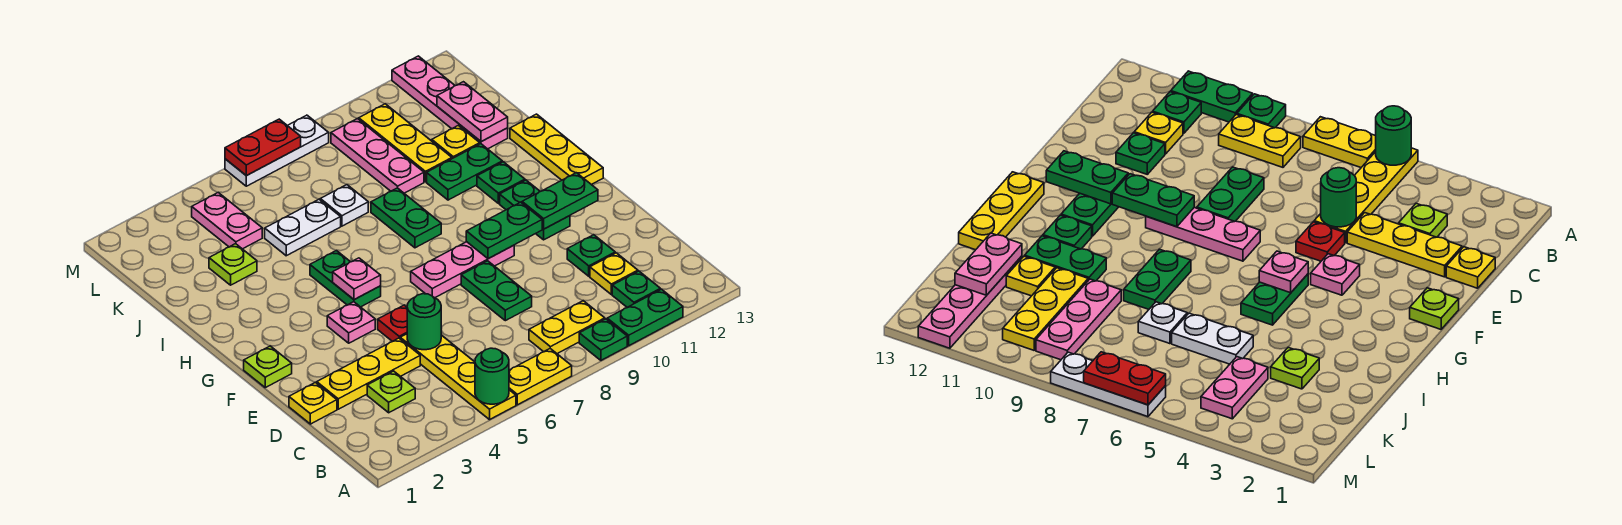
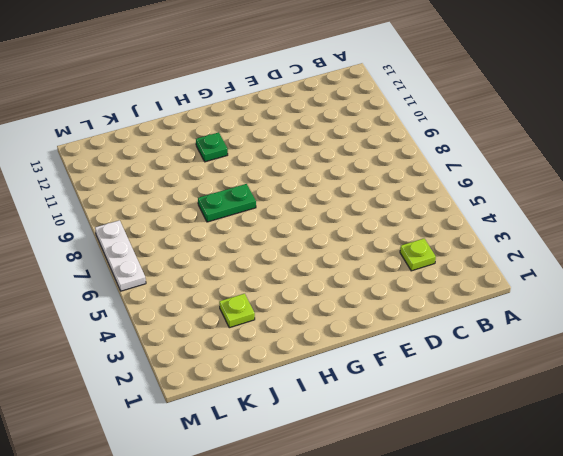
none -> yellow 1x4 plate [400,334,516,420]
none -> yellow 1x2 plate [509,349,572,405]
none -> green 1x1 plate [579,319,627,360]
none -> green 1x2 plate [607,289,683,346]

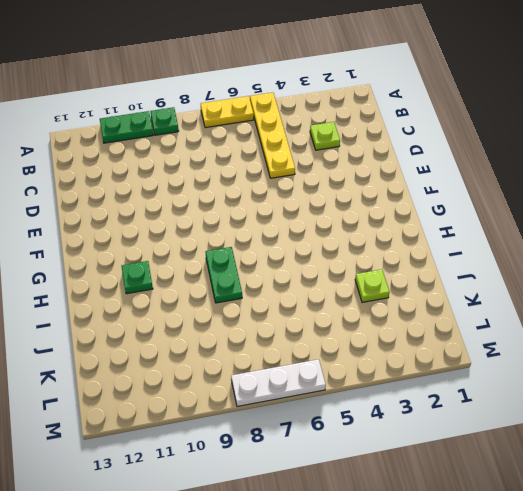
none -> yellow 1x2 plate [529,301,605,354]
none -> green 1x1 plate [612,271,660,307]
none -> yellow 1x1 plate [590,253,638,295]
none -> yellow 1x1 plate [289,382,337,424]

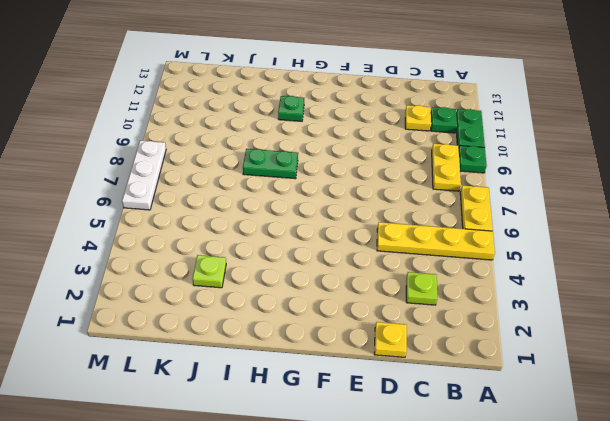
none -> yellow 1x3 plate [317,338,420,409]
none -> green 1x2 plate [461,261,532,321]
none -> green 1x1 plate [567,235,615,276]
none -> red 1x1 plate [378,305,407,341]

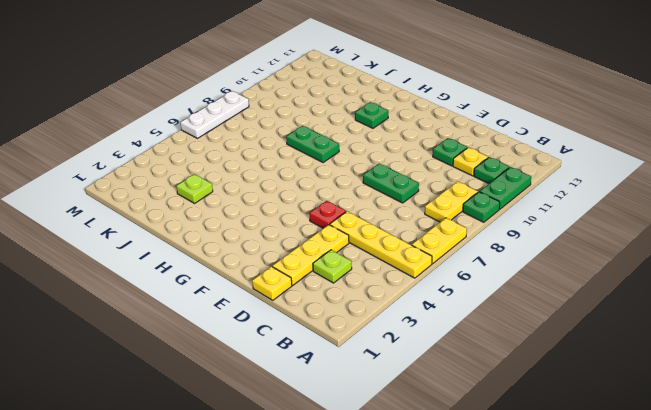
none -> lime 1x1 plate [244,346,292,388]
none -> pink 1x1 plate [327,302,375,343]
none -> pink 1x3 plate [411,242,514,298]
none -> green 1x2 plate [500,180,570,240]

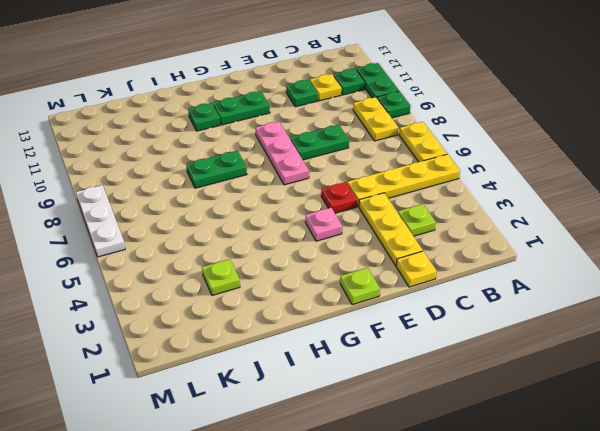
none -> green 1x2 plate [310,250,381,307]
none -> yellow 1x3 plate [510,114,603,185]
none -> green 1x2 plate [427,144,502,200]
none -> white 1x2 plate [265,200,341,256]

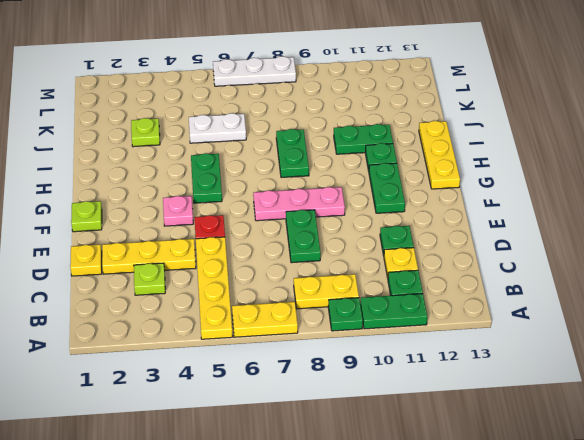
none -> white 1x1 plate [320,185,368,226]
none -> pink 1x3 plate [331,119,424,193]
none -> yellow 1x3 plate [359,104,452,182]
none -> yellow 1x1 plate [432,126,480,159]

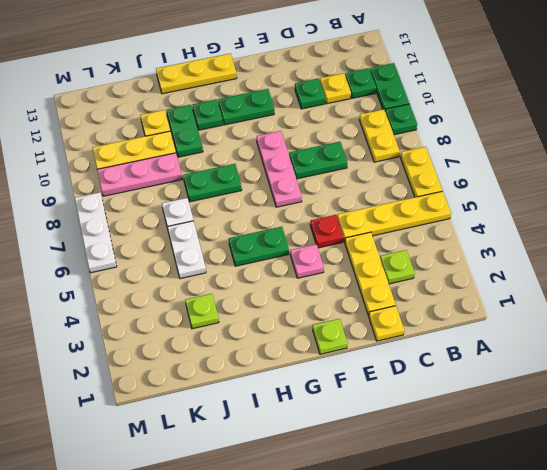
none -> pink 1x4 plate [392,56,508,149]
none -> pink 1x2 plate [192,192,262,249]
none -> green 1x1 round brick [475,348,509,404]
none -> green 1x1 round brick [407,294,441,350]

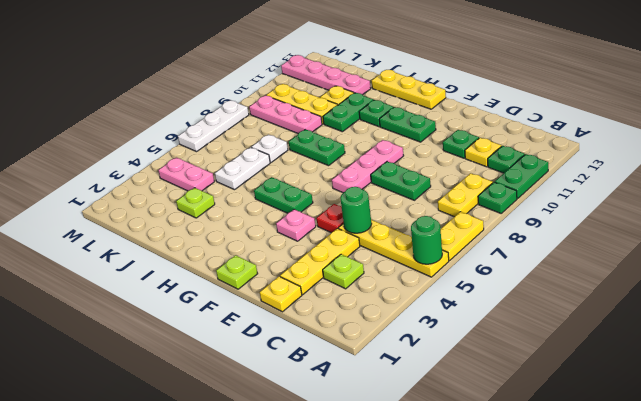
none -> green 1x2 plate [466,202,542,259]
none -> green 1x2 plate [522,173,598,229]
none -> pink 1x1 plate [333,258,381,300]
none -> pink 1x2 plate [437,82,508,142]

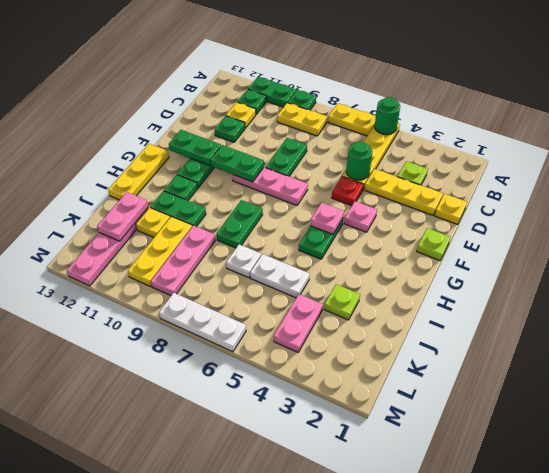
none -> red 1x2 plate [225,119,301,176]

